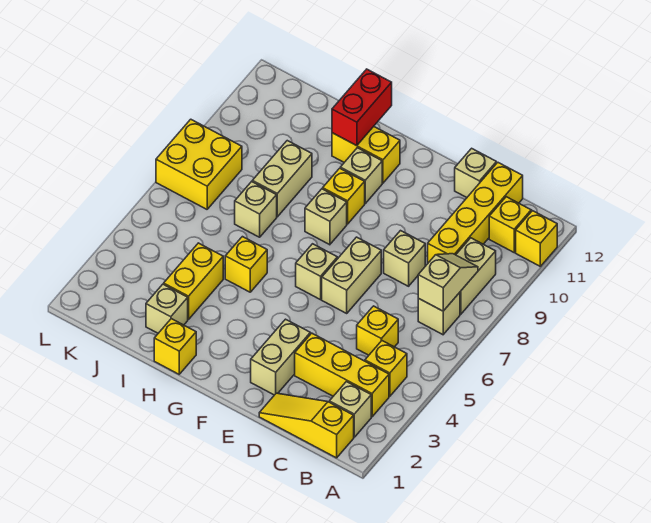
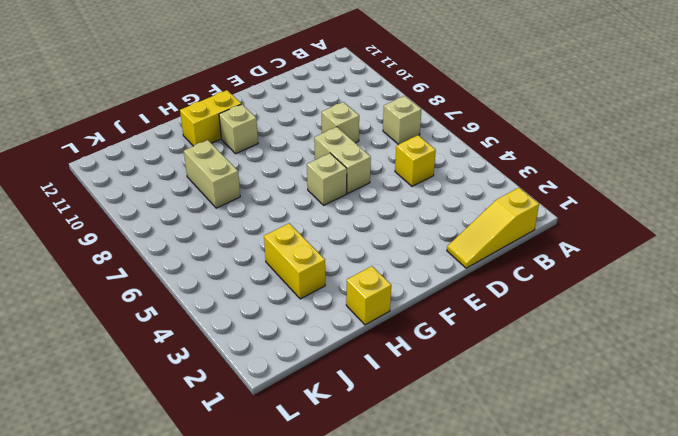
none -> yellow 1x1 brick [516,211,557,266]
none -> tan 1x1 brick [329,382,371,437]
none -> yellow 1x3 brick [295,333,389,417]

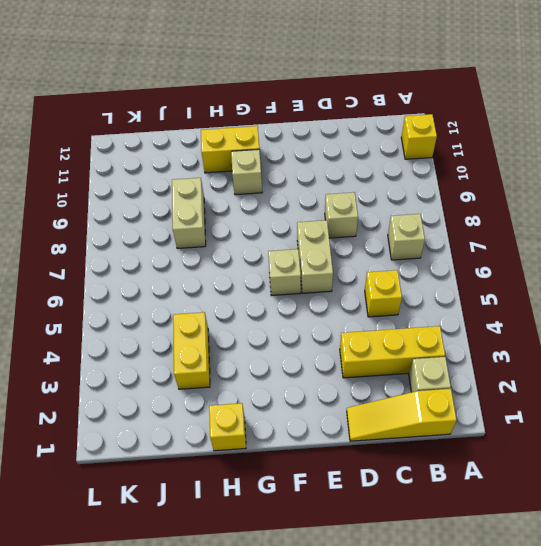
none -> yellow 1x1 brick [365,341,407,396]
none -> tan 1x2 brick [456,238,496,314]
none -> yellow 1x1 brick [489,197,531,252]

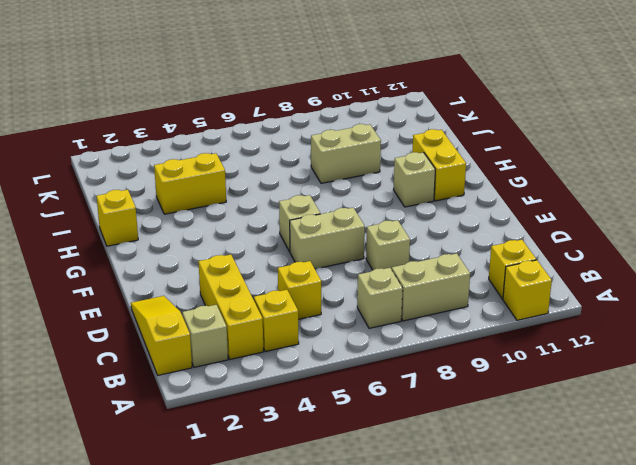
none -> yellow 1x4 brick [428,162,523,263]
none -> tan 1x1 brick [455,148,496,197]
none -> tan 1x2 brick [251,319,310,395]

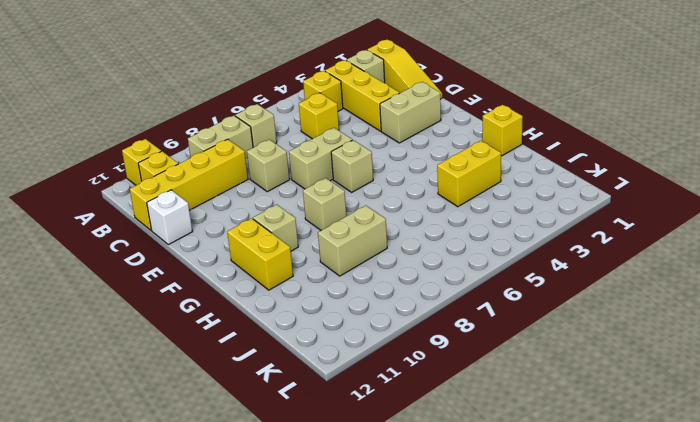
white 1x1 brick [147,190,193,245] -> tan 1x1 brick [455,148,496,197]
none -> yellow 1x1 brick [323,168,365,224]
none -> yellow 1x1 brick [225,237,267,292]
none -> tan 1x1 brick [146,284,188,333]

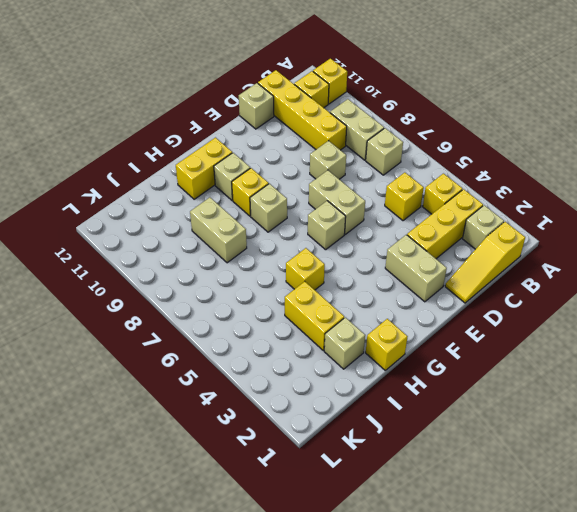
none -> tan 1x1 brick [235,182,277,237]
none -> yellow 2x2 brick [156,119,242,209]
none -> tan 1x2 slope [418,254,478,311]

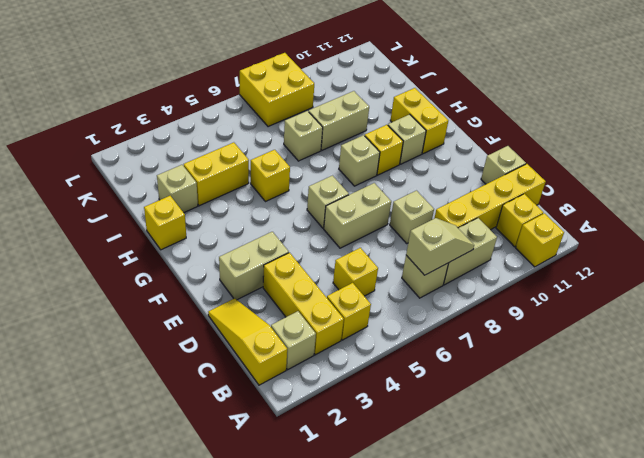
none -> red 1x2 brick [332,69,392,146]

